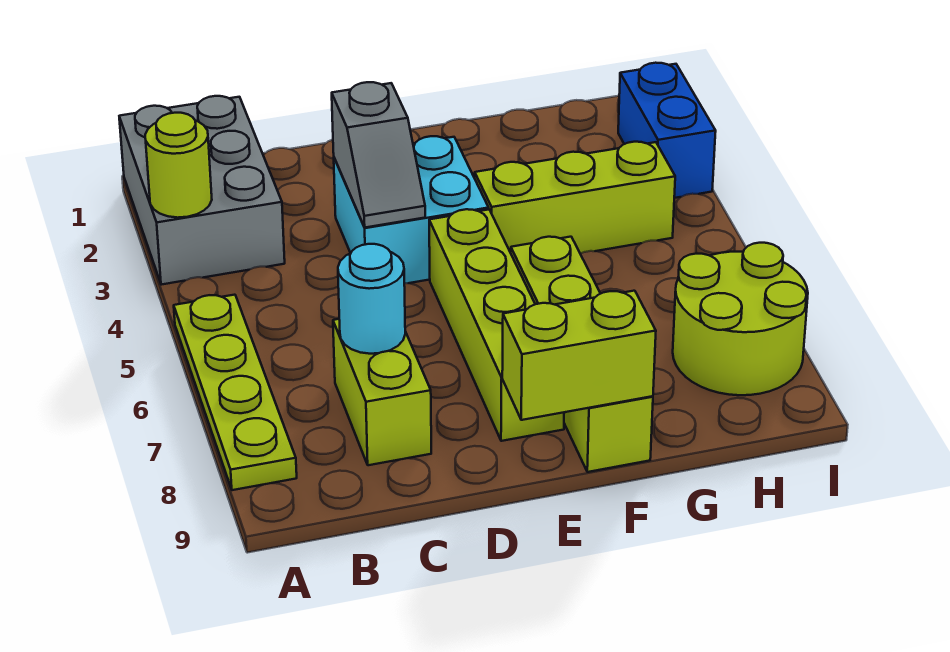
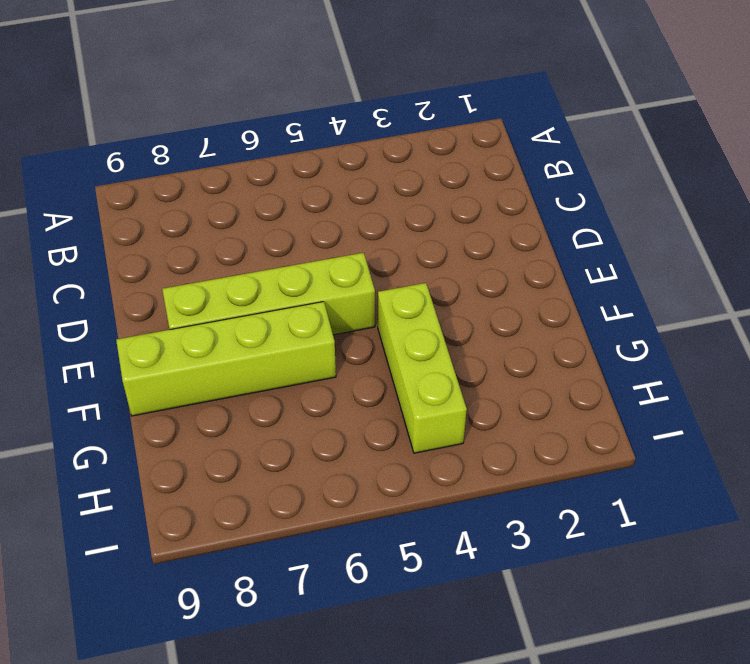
none -> grey 2x3 brick [119,96,285,285]
none -> lime 1x4 plate [174,295,297,490]
none -> lime 1x2 brick [333,319,431,465]

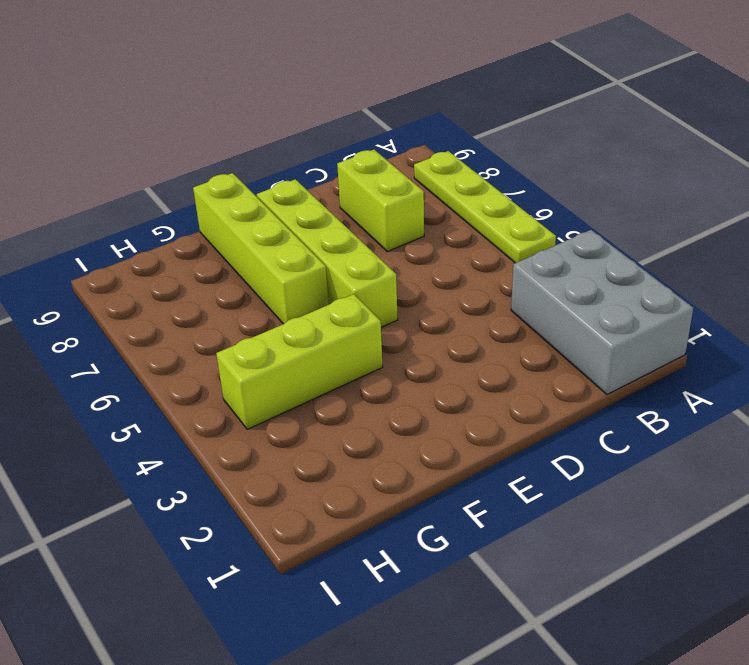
none -> cyan 2x2 brick [334,136,489,283]
none -> lime 2x2 round brick [673,243,808,395]
none -> blue 1x2 brick [618,63,716,198]

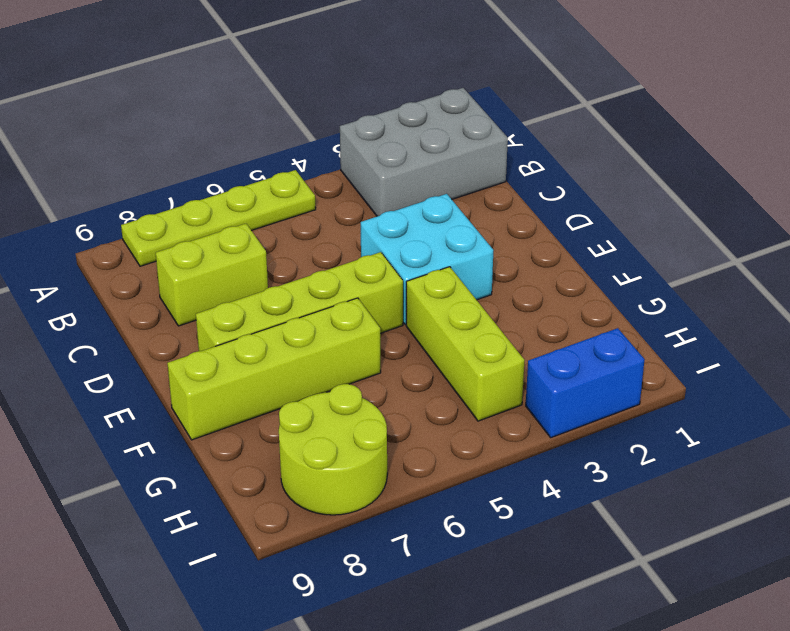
none -> lime 1x1 round brick [145,113,212,218]
none -> cyan 1x1 round brick [338,244,405,354]
none -> grey 1x2 slope [332,82,425,228]

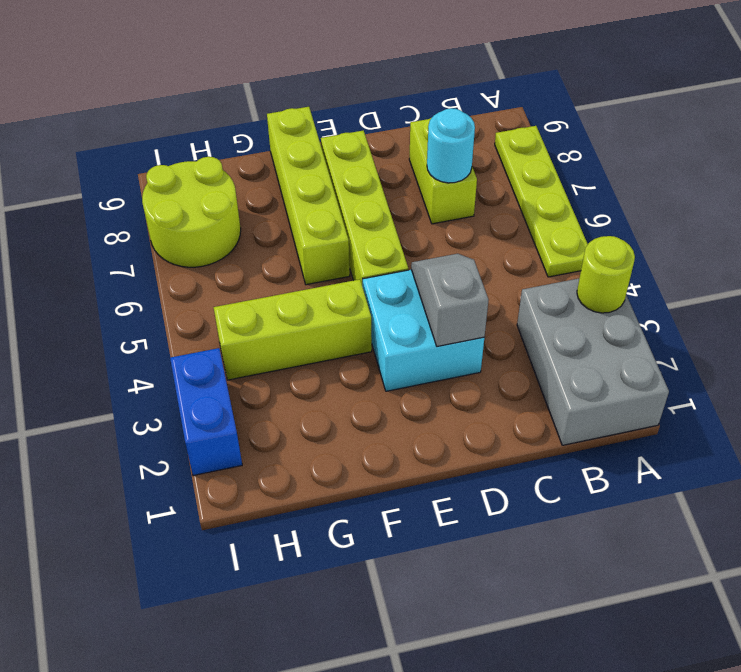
none -> lime 1x2 brick [502,291,656,420]

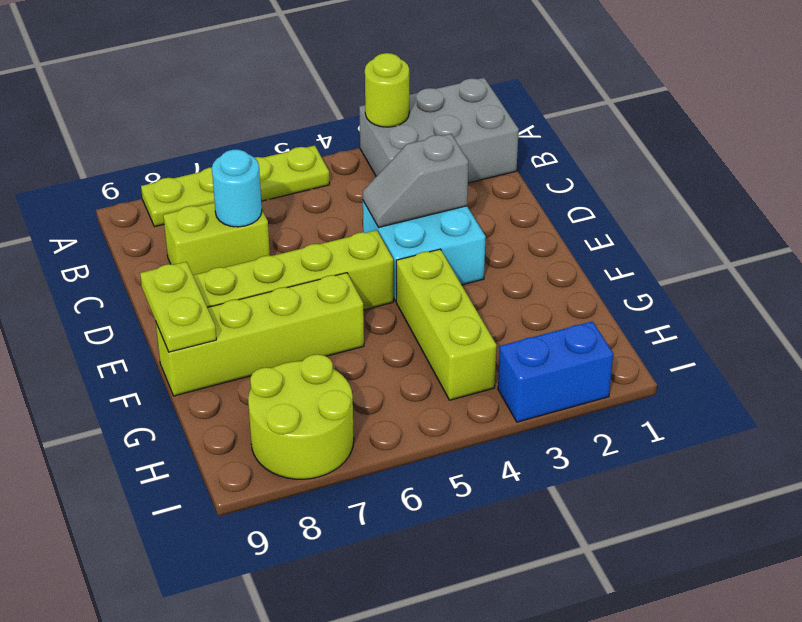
lime 1x2 plate [140,262,216,352] -> lime 1x2 brick [502,291,656,420]

